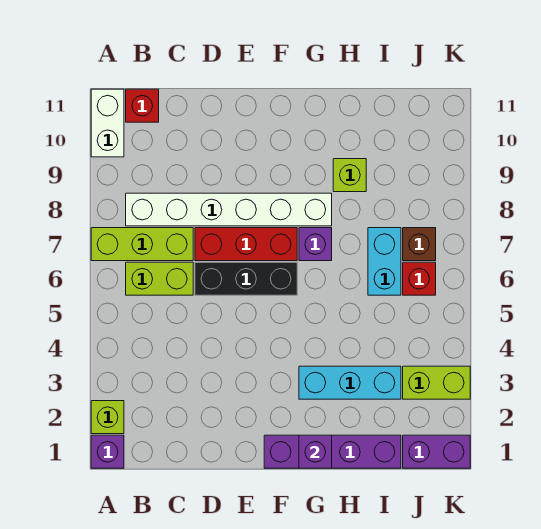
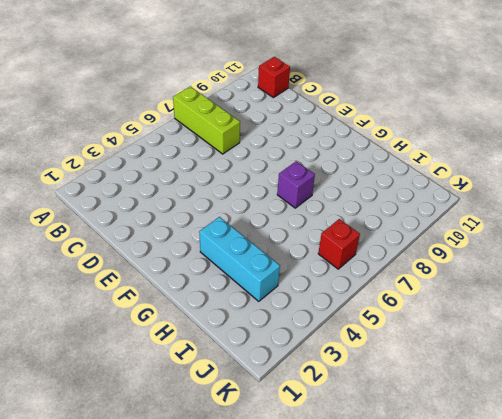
none -> purple 1x1 brick [91,435,124,468]
none -> lime 1x1 brick [91,401,124,434]
none -> white 1x2 brick [91,89,124,157]

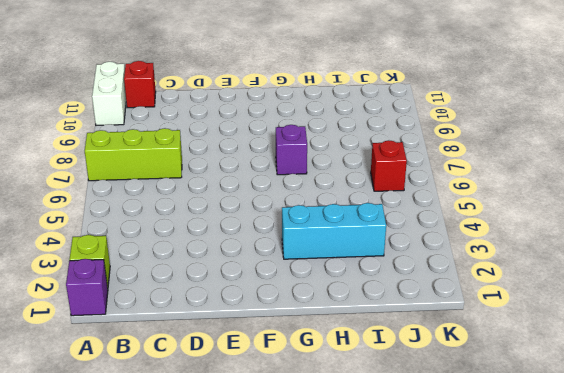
none -> lime 1x2 brick [126,262,193,295]
none -> white 1x6 brick [126,193,332,226]
none -> black 1x3 brick [195,262,297,295]

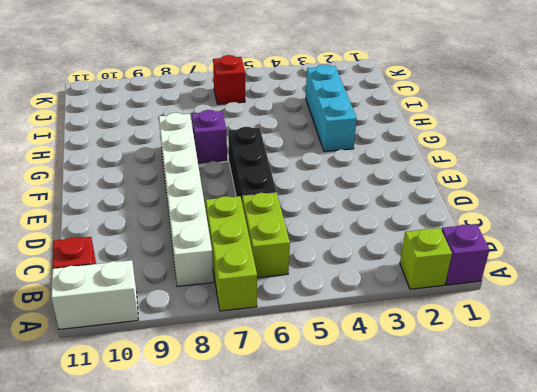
none -> red 1x3 brick [195,228,297,261]
none -> purple 1x4 brick [264,435,401,468]
none -> lime 1x1 brick [333,159,366,192]

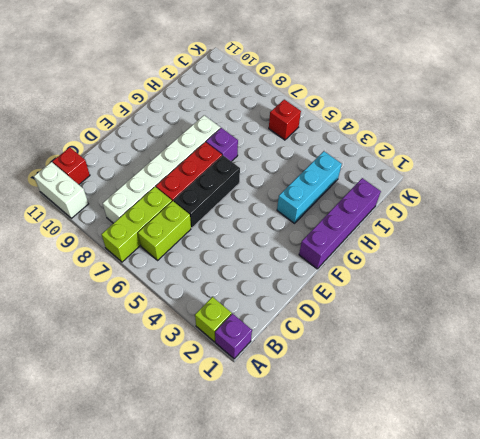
none -> lime 1x1 brick [333,159,366,192]
none -> cyan 1x2 brick [368,228,401,295]
none -> purple 1x2 brick [403,435,470,468]

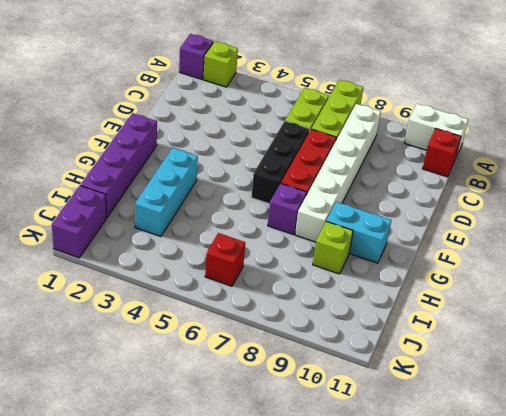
cyan 1x2 brick [327,202,391,263] -> cyan 1x2 brick moved to [368,228,401,295]
none -> lime 1x2 brick [403,366,470,399]
none -> brown 1x1 brick [403,228,436,261]
none -> purple 1x1 brick [299,435,332,468]

